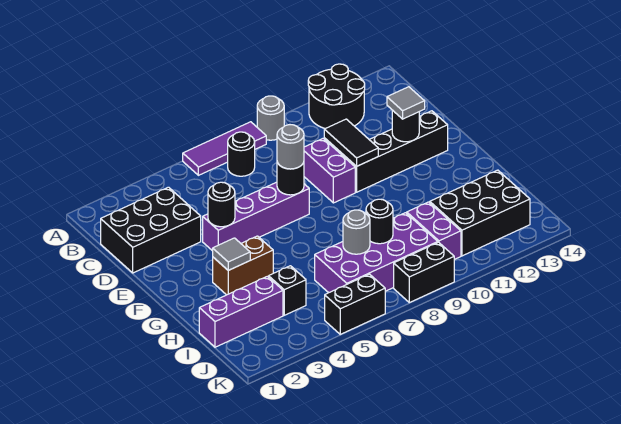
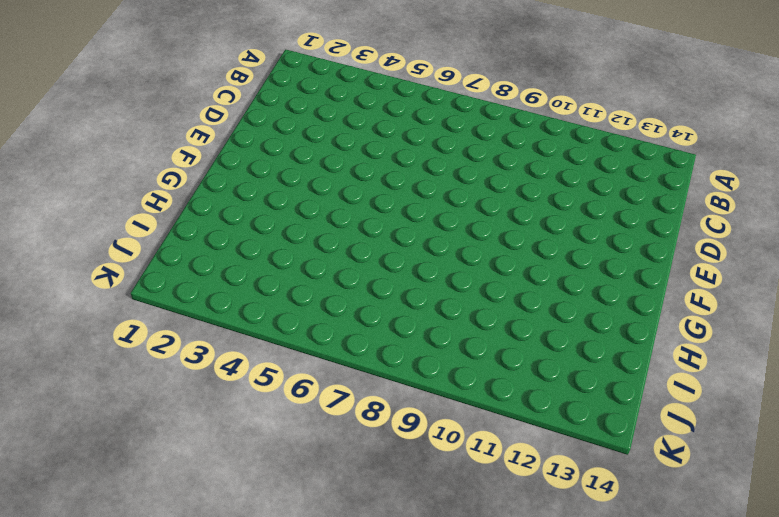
none -> purple 1x3 tile [183,122,266,175]
none -> grey 1x1 round brick [257,96,284,140]
none -> black 2x2 round brick [308,64,365,129]

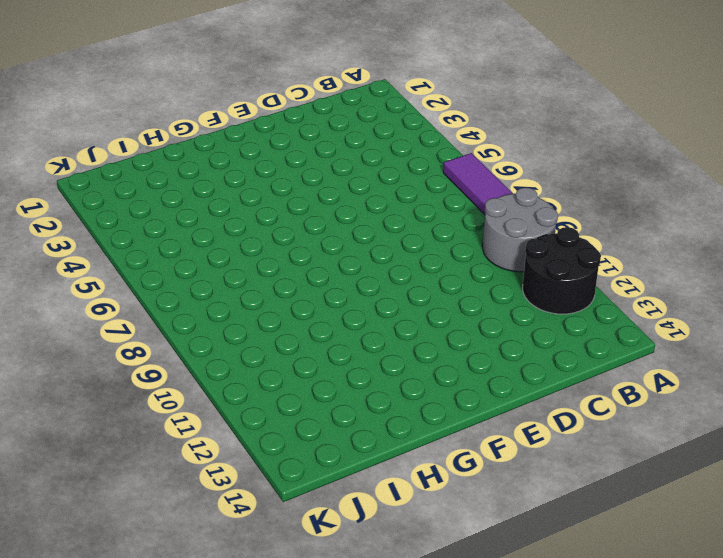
grey 2x2 round brick [483,188,558,272] -> grey 1x1 round brick [257,96,284,140]
none -> black 1x1 round brick [228,132,255,176]
none -> black 2x3 brick [101,187,201,273]
none -> purple 1x2 brick [304,138,355,203]

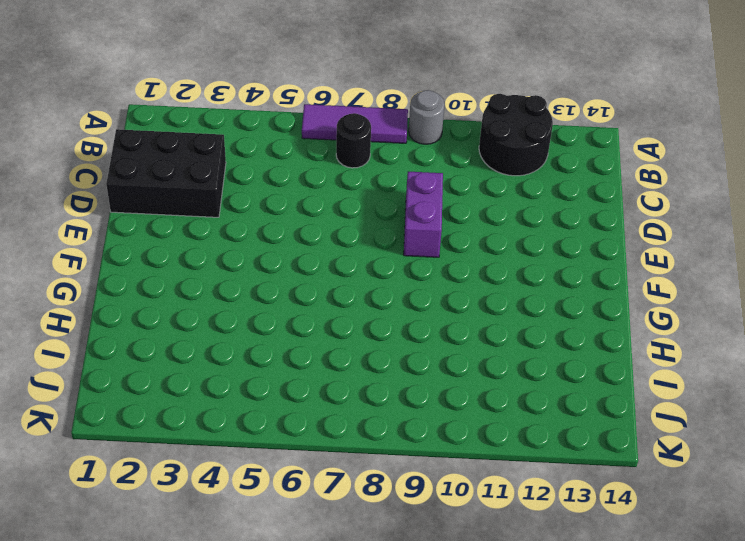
none -> purple 1x4 brick [203,182,309,251]
none -> black 1x4 brick [341,111,448,192]
none -> brown 1x2 brick [213,236,273,295]

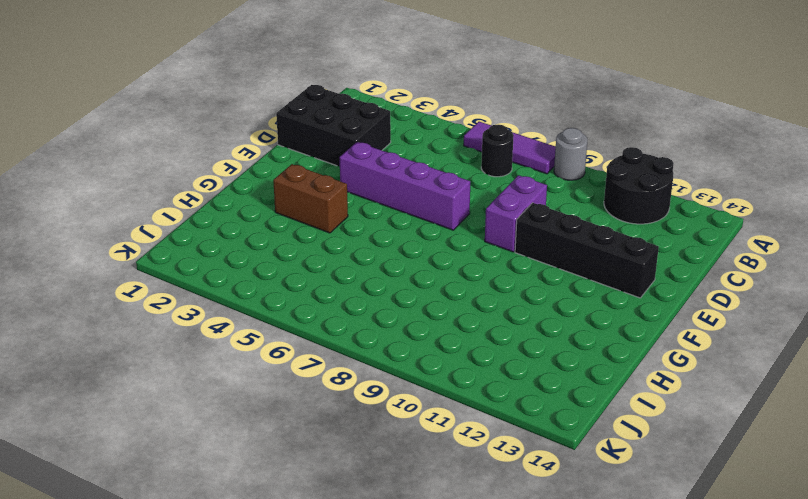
none -> purple 1x3 brick [199,276,283,347]
none -> black 1x1 brick [269,266,306,315]
none -> purple 2x4 brick [315,213,438,293]

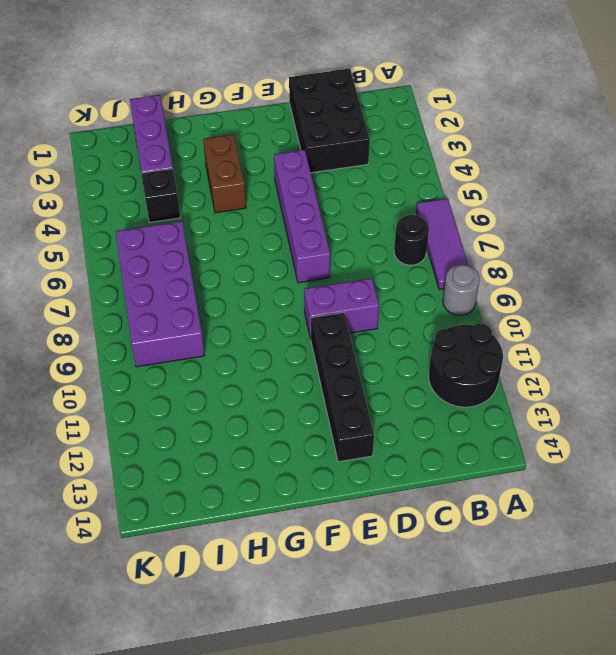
none -> purple 1x2 brick [407,202,461,260]
none -> black 2x3 brick [430,170,530,256]
none -> black 1x2 brick [325,274,385,334]

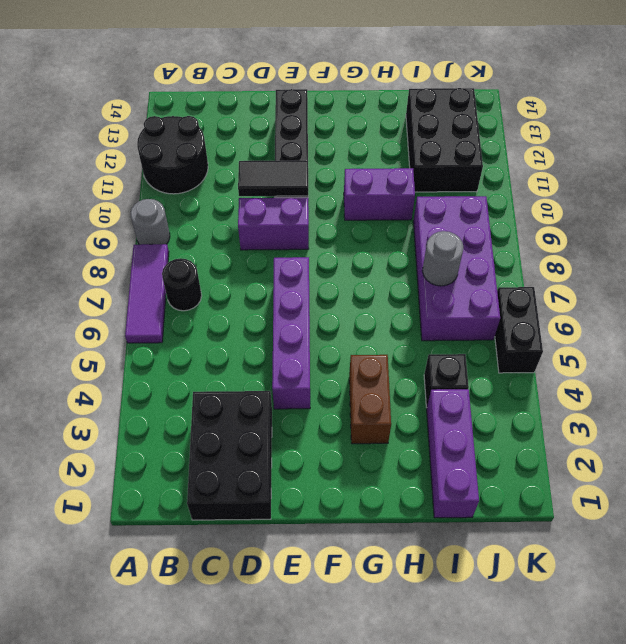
purple 1x2 brick [344,168,415,220] -> purple 1x2 brick moved to [407,202,461,260]
none -> black 1x2 brick [394,242,454,303]
none -> black 1x1 round brick [208,182,235,227]
none -> black 1x1 round brick [277,162,304,195]

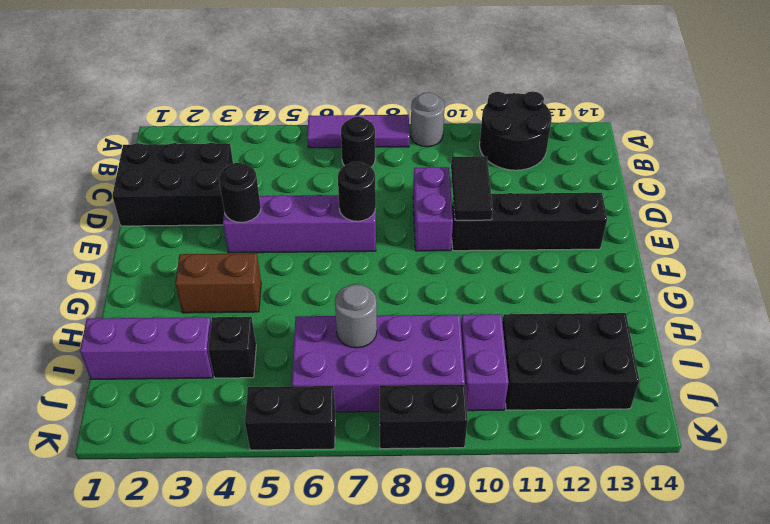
none -> black 1x1 round brick [392,110,419,142]
none -> grey 1x1 tile [213,238,250,270]
none -> black 1x1 round brick [366,199,393,244]

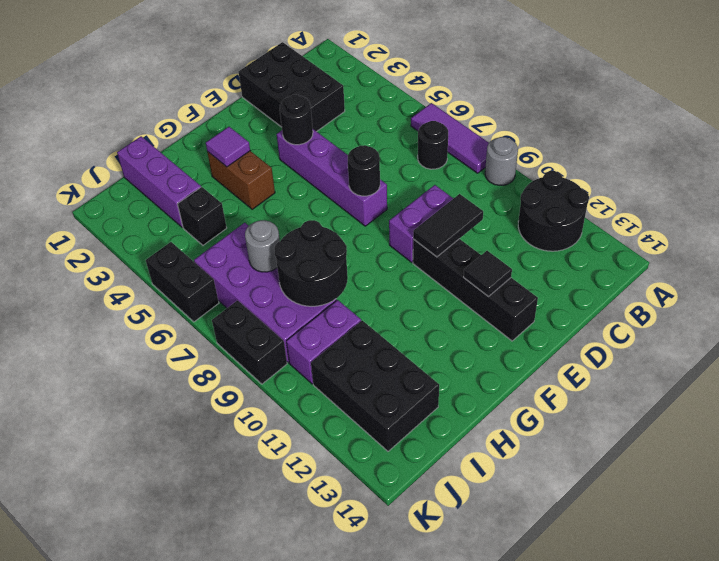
black 1x1 tile [464,251,512,296] -> black 1x1 round brick [392,110,419,142]
purple 1x1 tile [206,127,250,167] -> grey 1x1 tile [213,238,250,270]
black 2x2 round brick [274,220,348,306] -> black 1x1 round brick [366,199,393,244]
none -> grey 1x1 round brick [277,125,304,169]
none -> grey 1x1 tile [387,87,425,119]

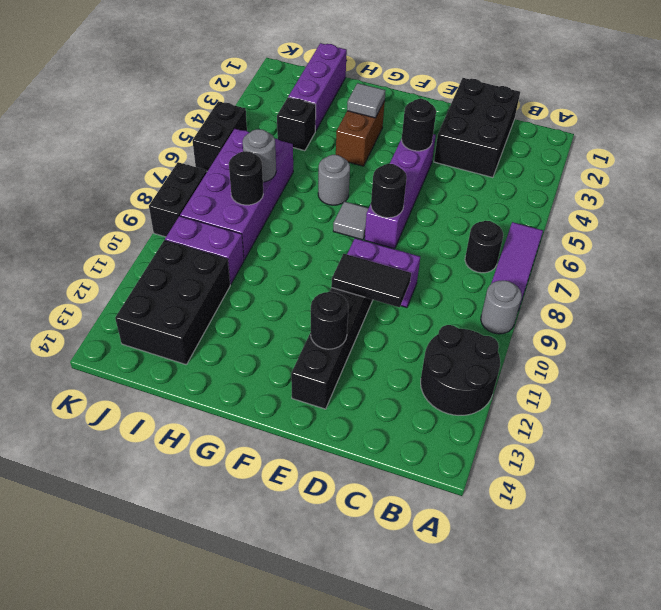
grey 1x1 tile [333,201,369,240] -> grey 1x1 tile moved to [387,87,425,119]
grey 1x1 round brick [318,155,350,205] -> grey 1x1 round brick moved to [277,125,304,169]

